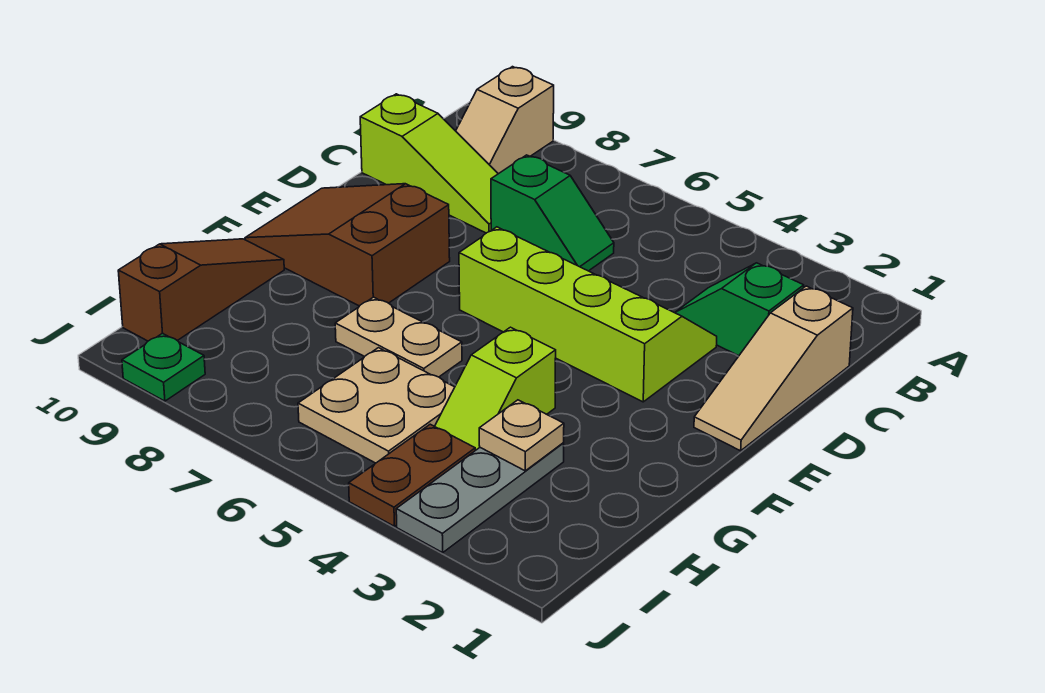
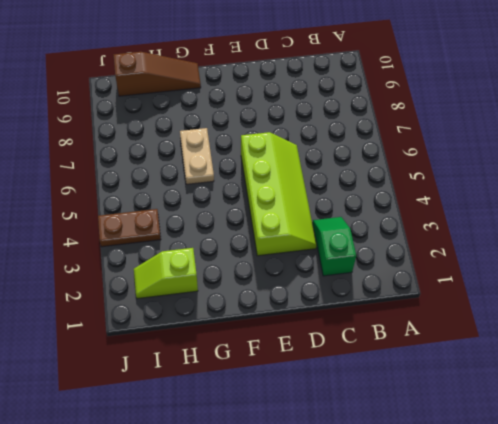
lime 1x2 slope [134,248,198,299] -> lime 1x2 slope moved to [435,327,556,450]
none -> tan 1x2 slope [456,67,554,174]
none -> tan 1x3 slope [694,286,853,451]
none -> green 1x2 slope [491,155,614,271]

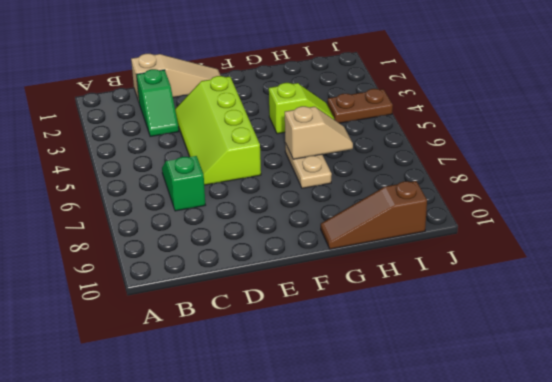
tan 1x2 slope [285,106,353,159] -> tan 1x2 slope moved to [456,67,554,174]
none -> lime 1x3 slope [360,94,498,233]
none -> brown 2x3 slope [245,184,450,306]
none -> grey 1x3 plate [396,443,564,553]

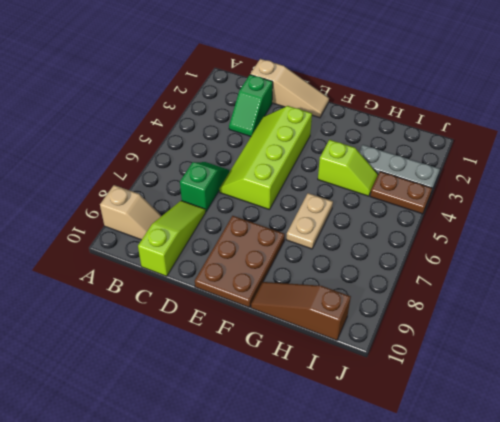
brown 2x3 plate [195,216,285,307] -> brown 2x3 slope [245,184,450,306]
none -> tan 2x2 plate [298,348,455,463]
none -> green 1x1 plate [122,333,205,401]
none -> tan 1x1 plate [479,400,564,471]

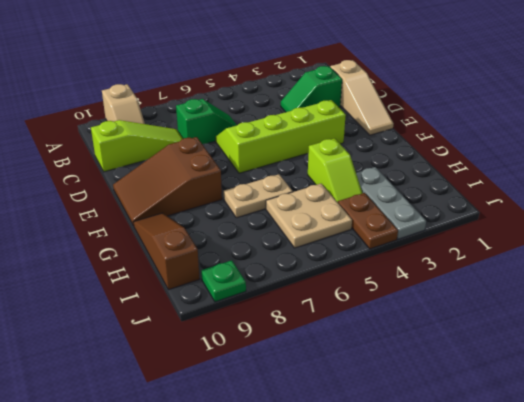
none -> tan 1x1 plate [479,400,564,471]

